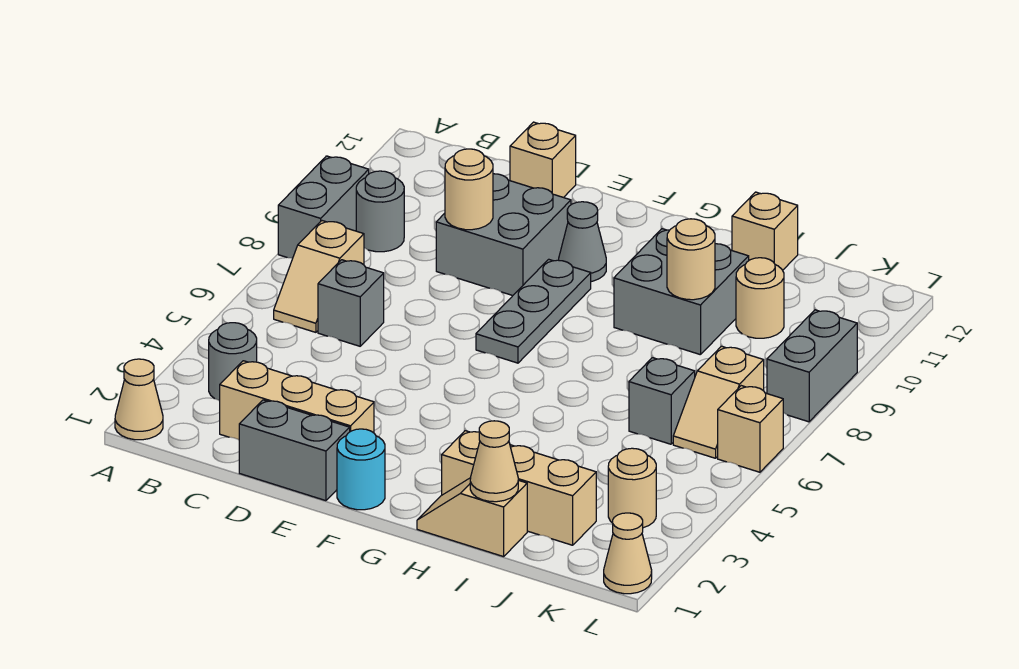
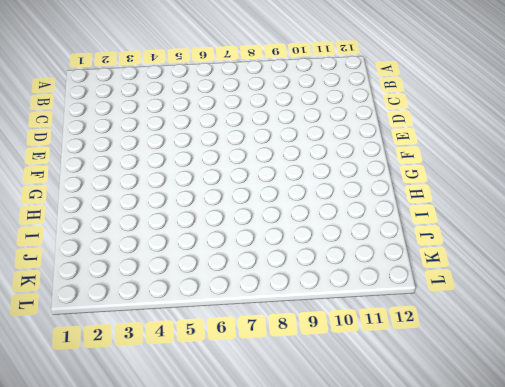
none -> tan 1x1 cone [115,359,163,440]
none -> grey 1x2 brick [278,156,369,258]
none -> grey 1x1 round brick [209,323,257,401]

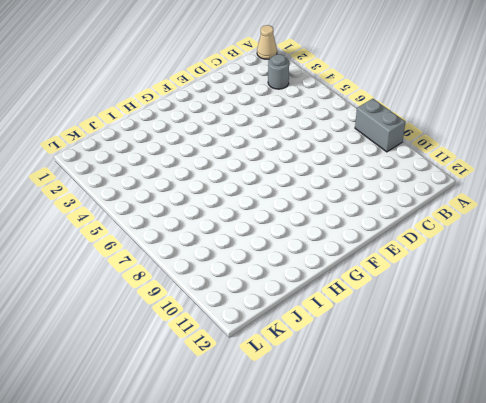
none -> tan 1x2 slope [274,221,364,332]
none -> grey 1x1 round brick [356,171,404,252]
none -> tan 1x3 brick [220,361,374,440]

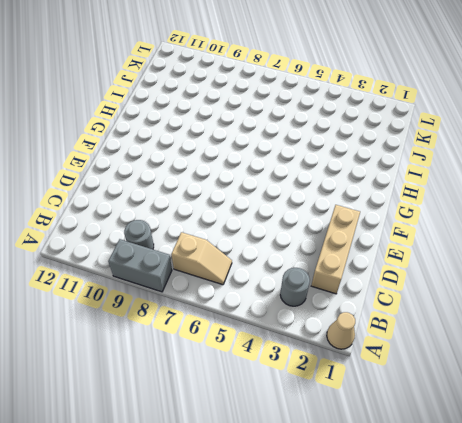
none -> grey 1x1 brick [318,260,384,346]
none -> grey 1x2 brick [239,400,350,501]
none -> grey 2x2 brick [436,174,571,296]

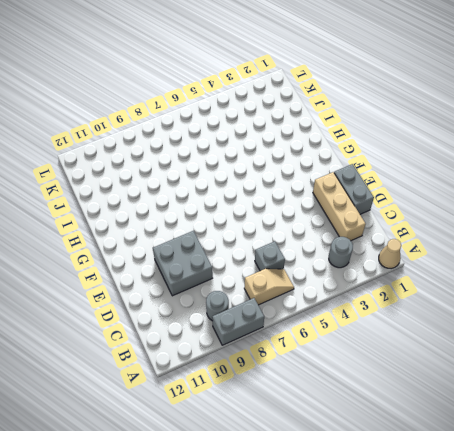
none -> tan 1x1 brick [510,122,576,198]
none -> cyan 1x1 round brick [337,429,385,510]
none -> grey 1x3 plate [476,259,591,363]

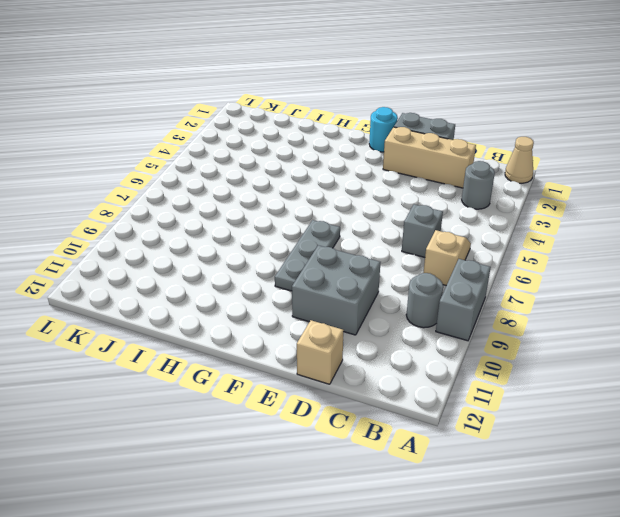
none -> grey 1x1 cone [559,202,606,282]
none -> tan 1x2 slope [417,478,527,557]
none -> tan 1x3 brick [442,431,596,545]

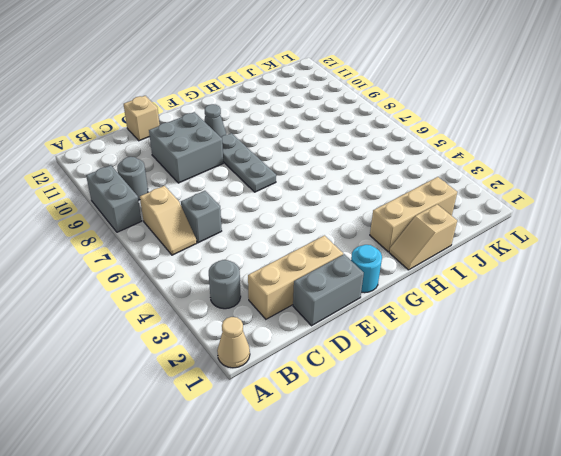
none -> grey 2x2 brick [614,229,749,355]
none -> tan 1x1 brick [732,192,798,270]
none -> grey 1x1 brick [629,358,695,444]

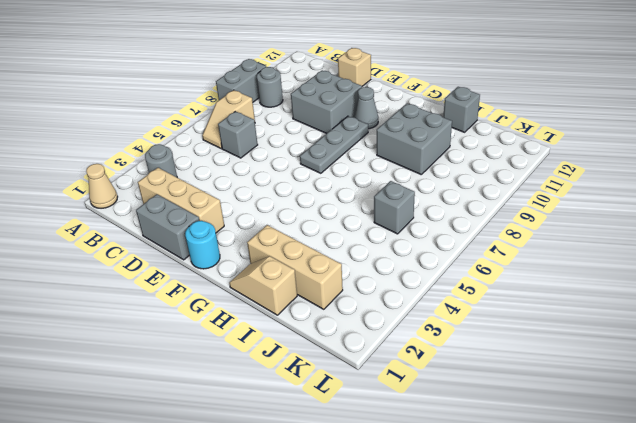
grey 1x1 brick [443,87,480,132] -> tan 1x1 brick [732,192,798,270]
none -> tan 1x1 round brick [736,258,784,338]
none -> tan 1x1 round brick [608,448,656,528]
none -> tan 1x2 slope [673,346,764,458]

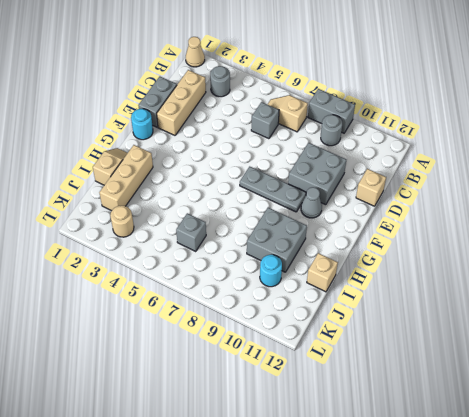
cyan 1x1 round brick [260,255,282,287] -> tan 1x1 round brick [736,258,784,338]
none -> tan 1x2 slope [673,346,764,458]
none -> tan 1x1 cone [604,513,652,594]
none -> tan 1x1 brick [718,386,783,472]

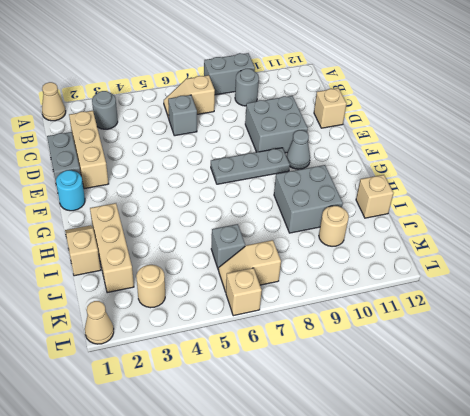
none -> grey 1x2 brick [767,310,857,422]
none -> tan 1x1 round brick [445,149,493,230]
none -> tan 1x1 cone [470,421,518,502]

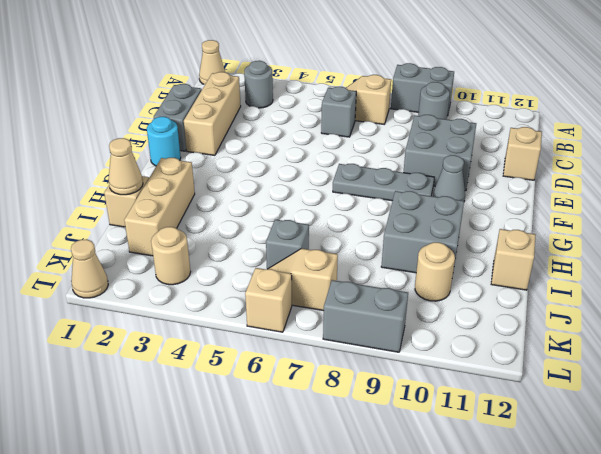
none -> tan 1x1 round brick [445,149,493,230]
none -> tan 1x1 round brick [667,219,715,300]

